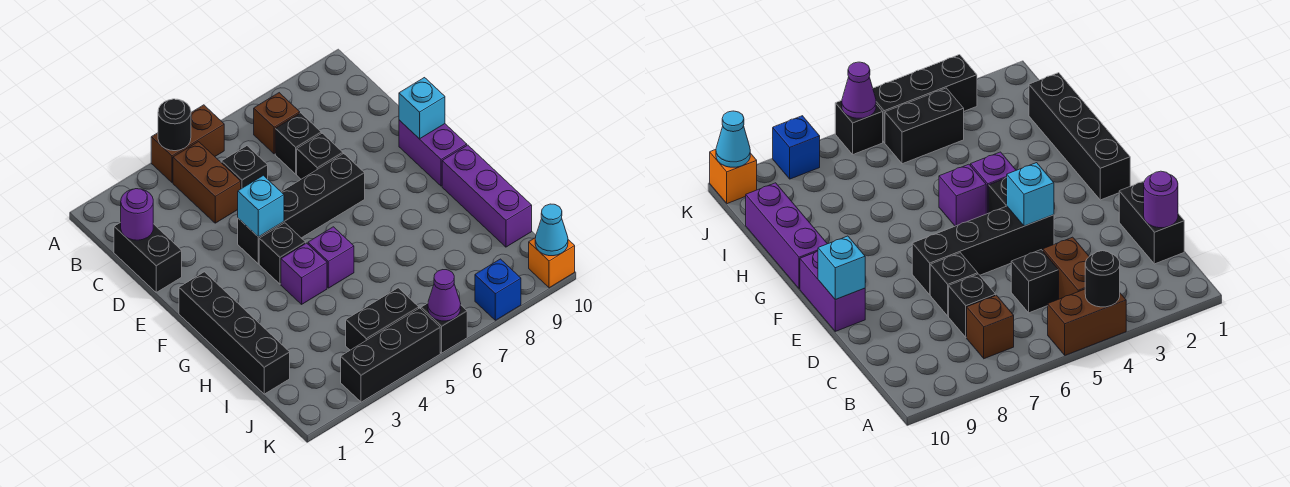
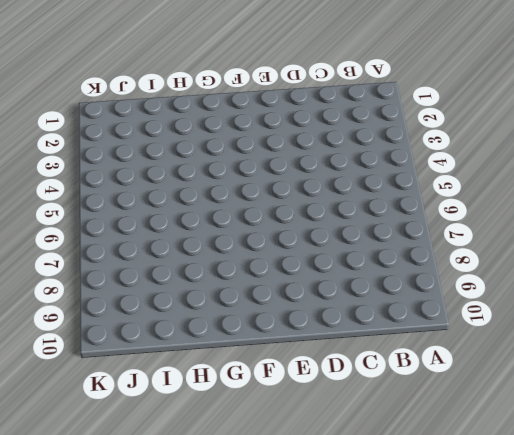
none -> brown 1x2 brick [151,105,224,183]
none -> brown 1x2 brick [173,142,241,223]
none -> brown 1x1 brick [254,93,300,154]

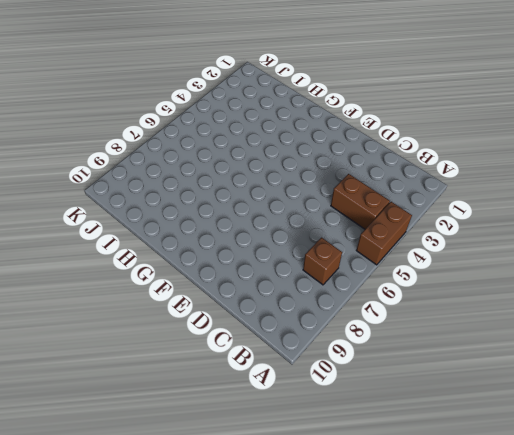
none -> black 1x2 brick [114,222,182,292]
none -> black 1x1 brick [221,146,268,189]
none -> black 1x1 brick [275,113,321,174]

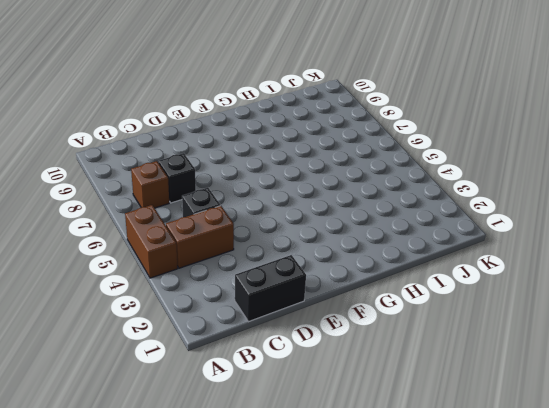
none -> black 1x1 brick [297,133,343,179]
none -> black 1x4 brick [238,154,365,264]
none -> purple 1x2 brick [399,120,467,186]

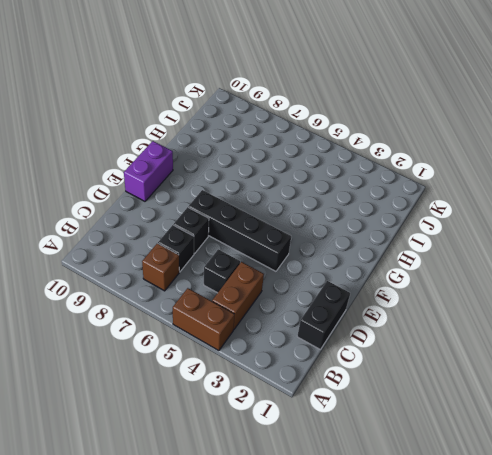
none -> black 1x4 brick [179,272,290,394]
none -> black 1x1 brick [259,223,306,284]
none -> purple 1x1 brick [281,243,327,304]

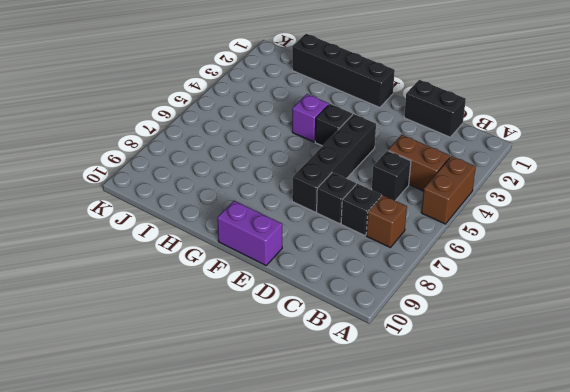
none -> purple 1x1 brick [308,227,354,288]
none -> purple 1x3 brick [442,145,532,247]
none -> black 1x2 brick [346,288,419,350]

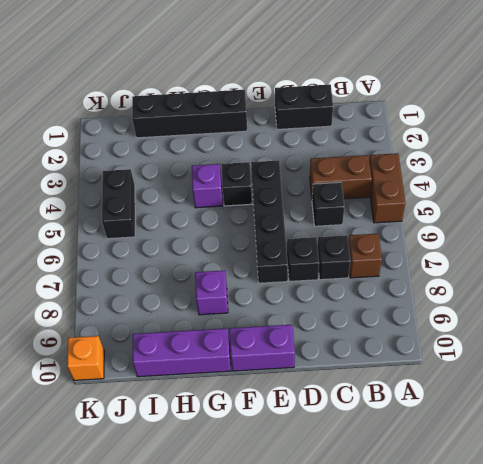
purple 1x1 brick [195,270,228,315] -> purple 1x1 brick moved to [308,227,354,288]
none -> black 1x3 brick [341,308,440,402]
none -> black 1x1 brick [421,303,467,353]
none -> blue 1x1 brick [475,259,521,320]

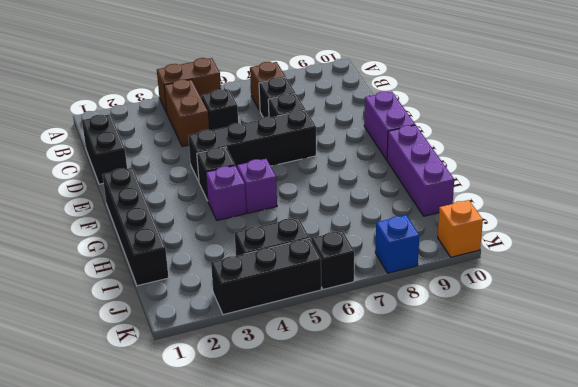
none -> black 1x1 round brick [158,99,191,151]
none -> purple 1x1 round brick [121,189,153,240]
none -> cyan 1x1 brick [238,175,284,237]

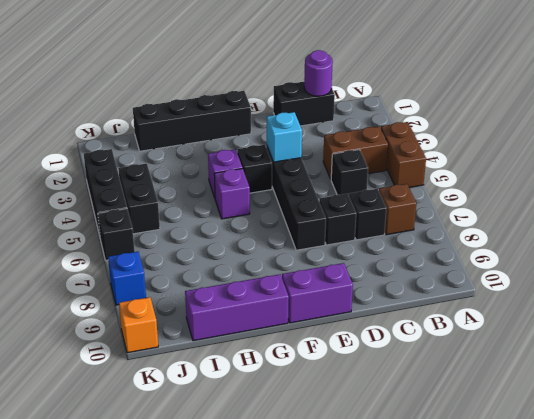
none -> black 1x1 round brick [158,99,191,151]
none -> cyan 1x1 brick [399,78,445,139]
none -> purple 1x1 cone [428,270,461,321]

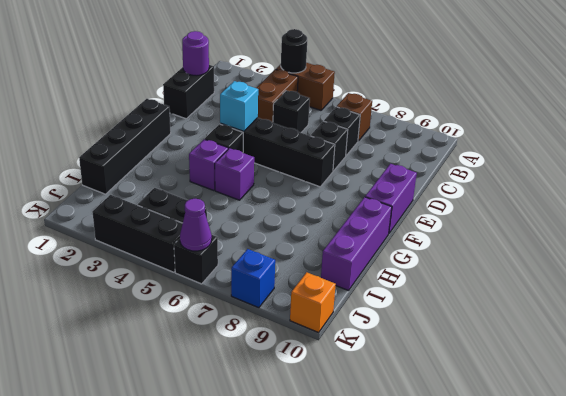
none -> cyan 1x1 brick [399,78,445,139]
none -> cyan 1x1 cone [535,204,568,256]

